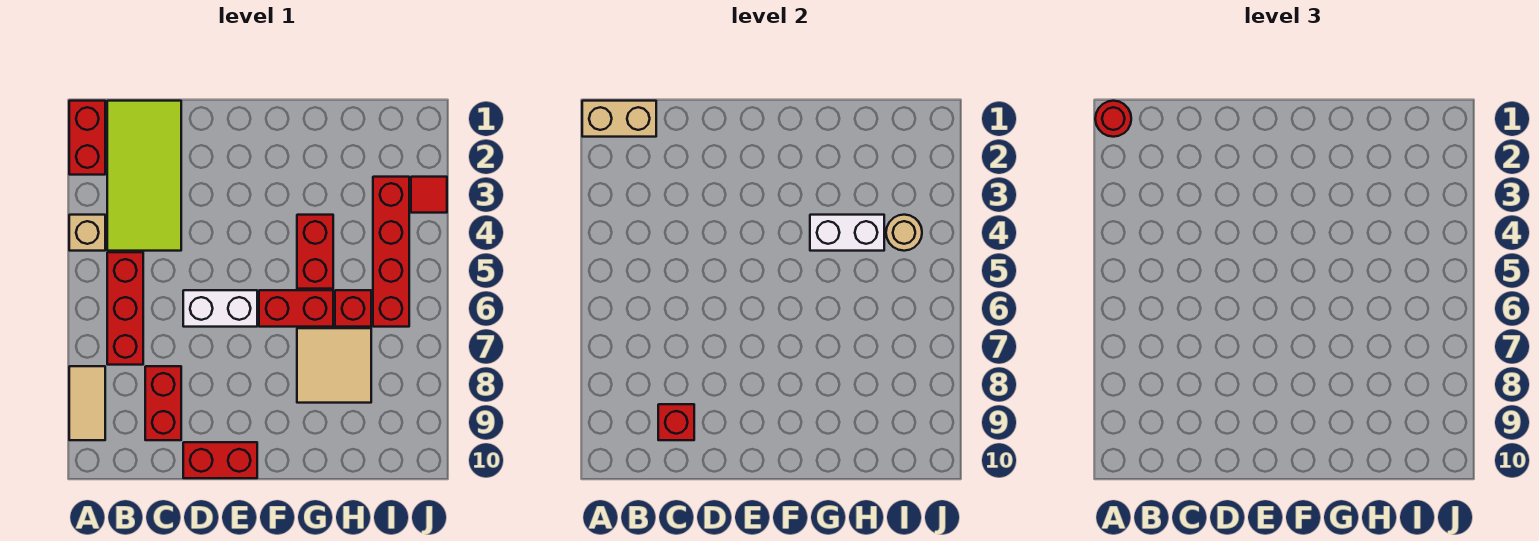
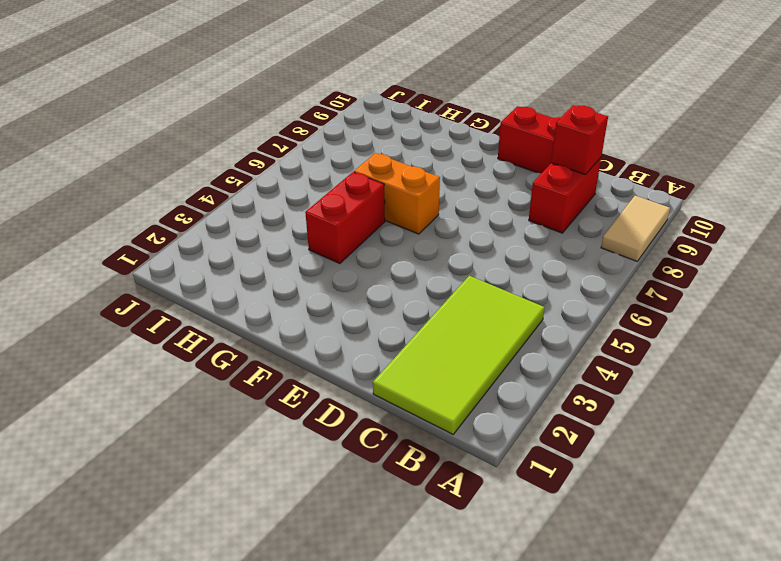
orange 1x2 brick [354,153,440,234] -> red 1x2 brick [259,290,333,327]
none -> red 1x2 brick [69,101,105,175]
none -> tan 1x1 brick [69,215,105,251]
none -> red 1x3 brick [107,252,143,365]

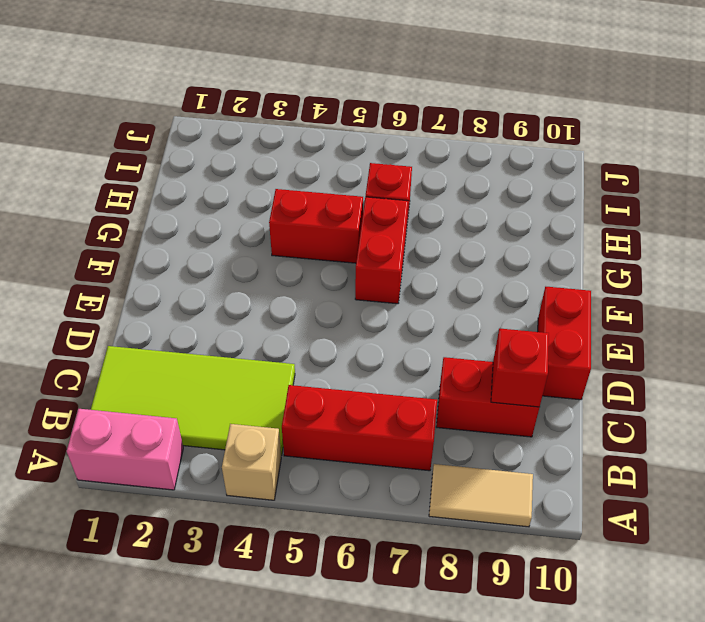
pink 1x2 brick [67,409,183,490] -> red 1x2 brick [69,101,105,175]
none -> white 1x2 brick [183,290,257,327]
none -> tan 2x2 tile [297,328,371,403]
none -> red 1x4 brick [373,177,409,327]

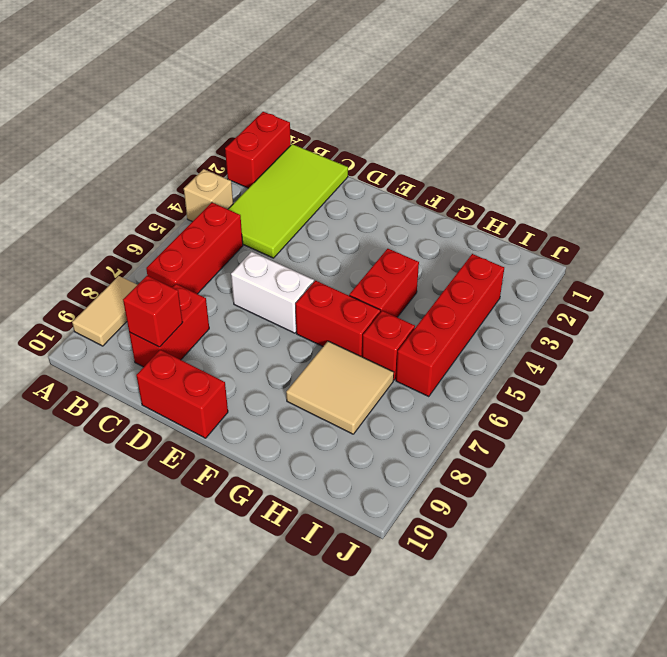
none -> red 1x1 tile [411,177,447,213]
none -> tan 1x2 brick [582,101,656,137]
none -> white 1x2 brick [810,215,884,251]

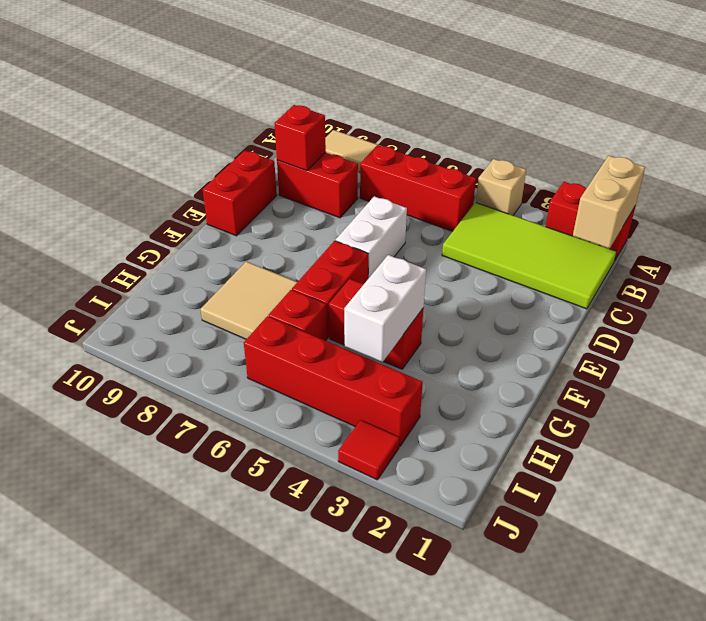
none -> tan 1x1 round brick [886,215,922,251]
none -> red 1x1 round brick [1095,101,1131,137]

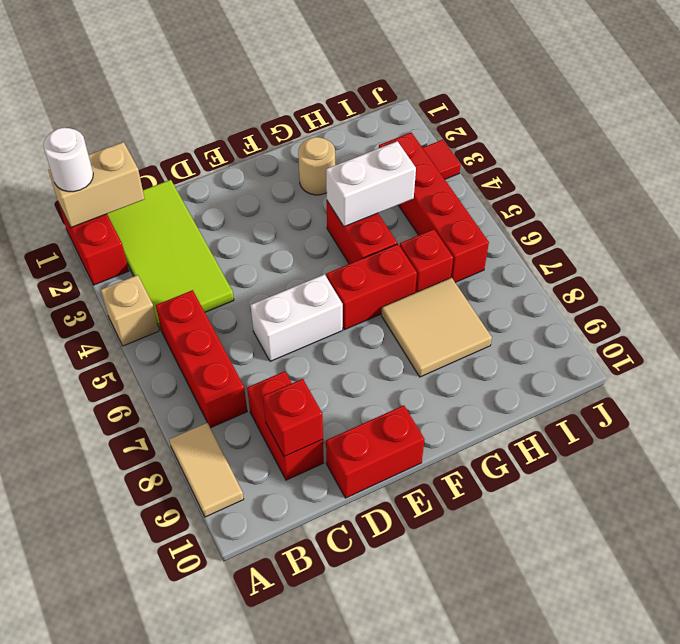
white 1x1 round brick [44,128,93,192] -> red 1x1 round brick [1095,101,1131,137]
tan 1x1 round brick [298,137,335,195] -> tan 1x1 round brick moved to [886,215,922,251]

